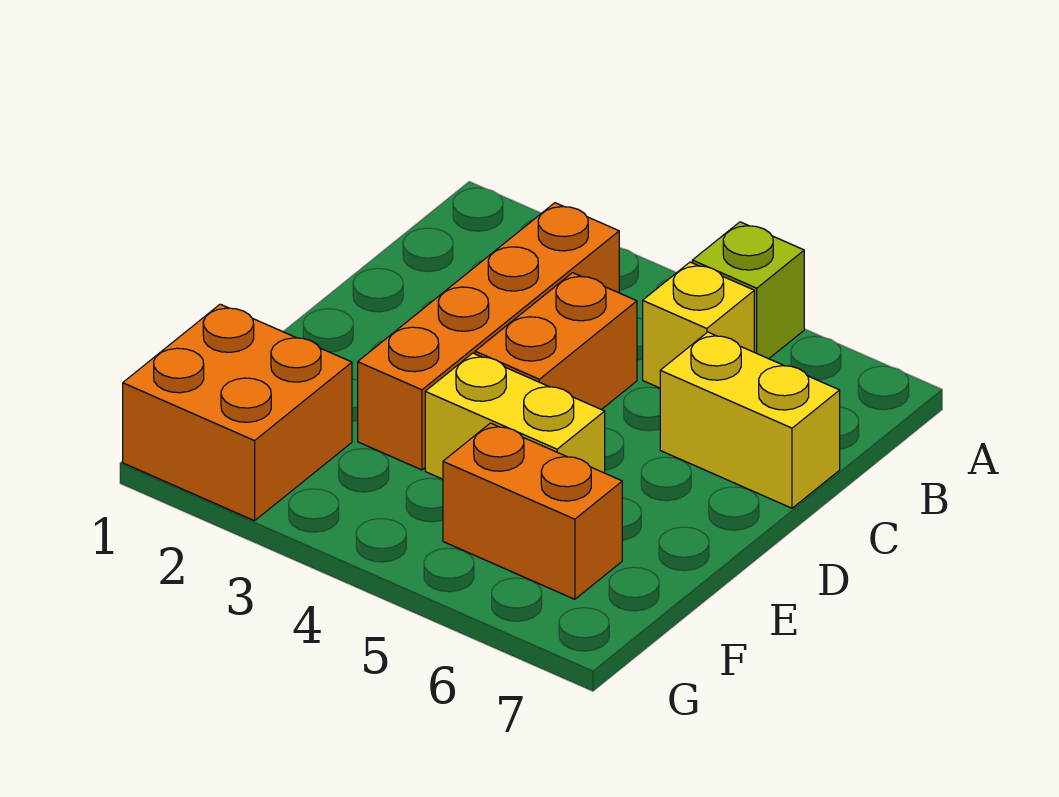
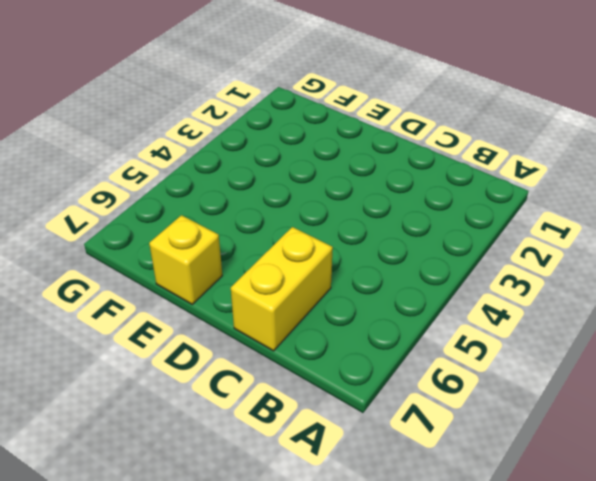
yellow 1x1 brick [149,215,222,304] -> yellow 1x1 brick moved to [643,262,754,388]
none -> lime 1x1 brick [692,222,804,359]
none -> orange 1x4 brick [358,203,619,470]

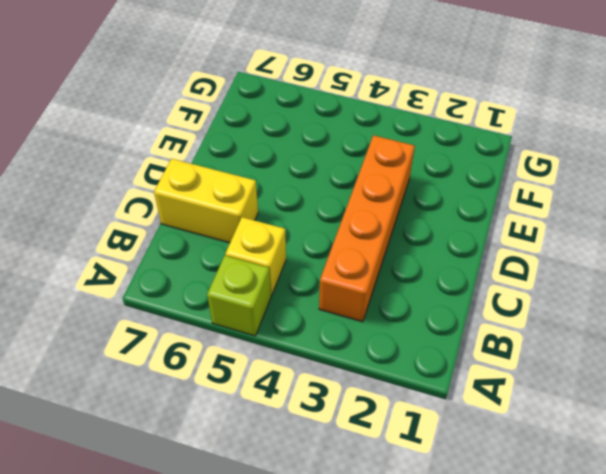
none -> orange 1x2 brick [475,273,637,410]
none -> yellow 1x2 brick [425,353,605,479]

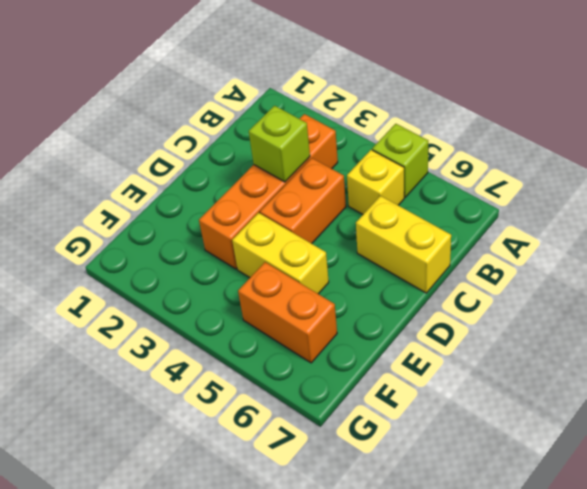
lime 1x1 brick [249,106,310,182] -> none
none -> orange 2x2 brick [123,304,352,521]

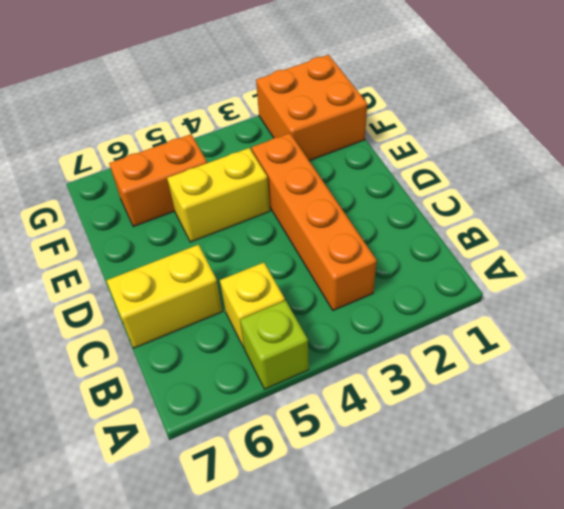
none -> orange 1x2 brick [475,273,637,410]

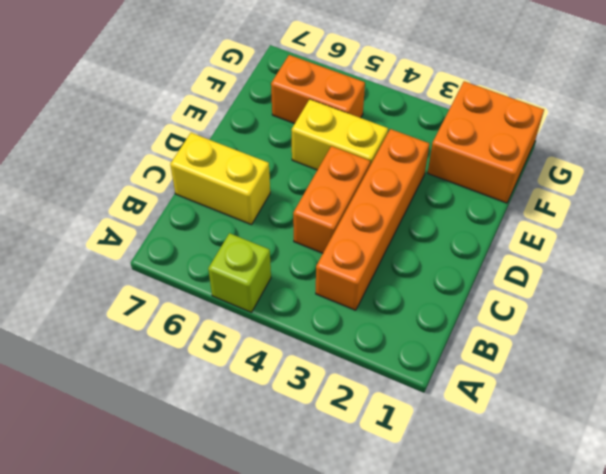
none -> yellow 1x1 brick [643,262,754,388]

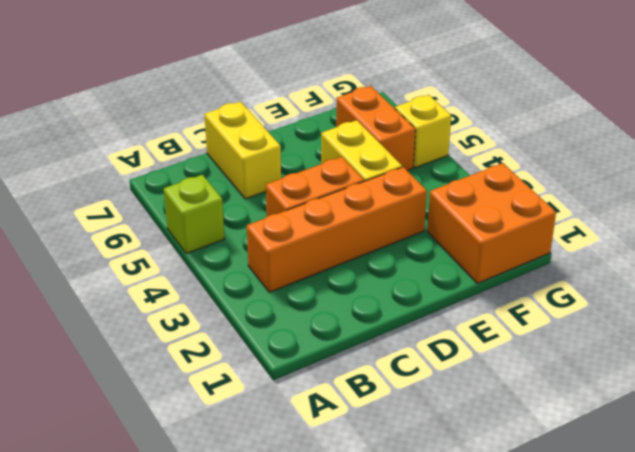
yellow 1x1 brick [395,95,451,168] -> yellow 1x1 brick moved to [643,262,754,388]

